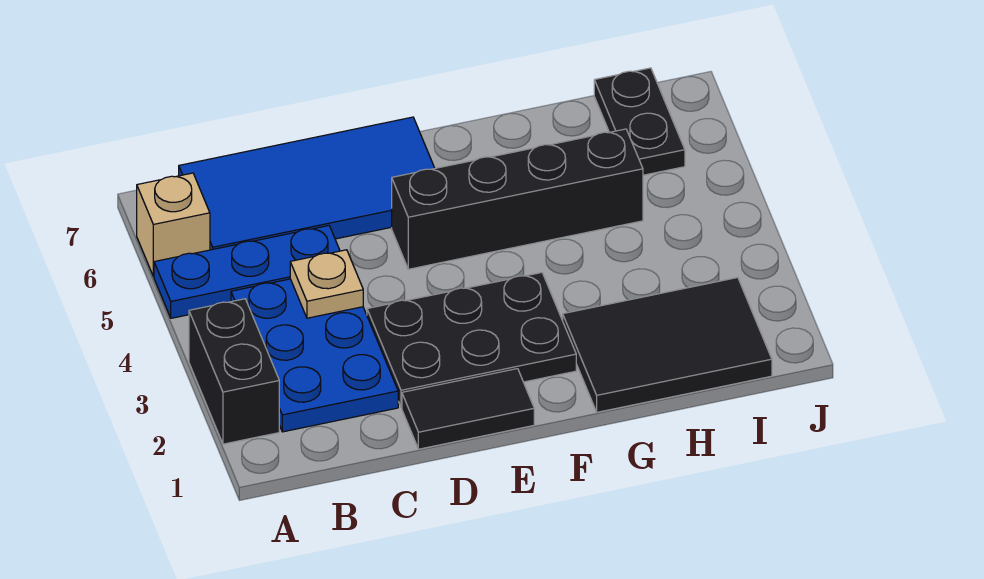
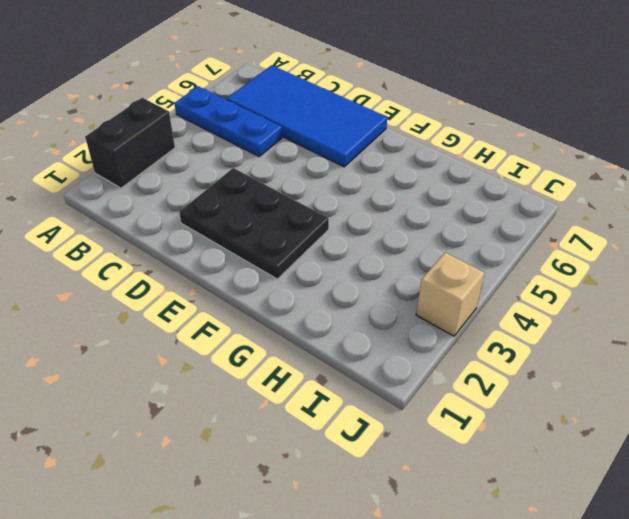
tan 1x1 brick [416,252,484,336] -> tan 1x1 brick moved to [137,173,210,277]
none -> blue 2x3 plate [231,279,398,432]
none -> black 1x2 tile [402,369,534,449]

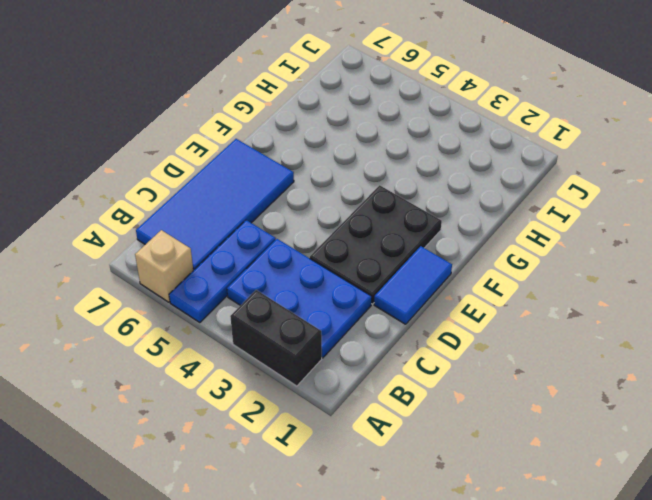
blue 1x2 tile [374,246,452,324] -> black 1x2 tile [402,369,534,449]
none -> black 1x4 brick [392,129,643,269]
none -> black 2x3 tile [563,278,772,412]

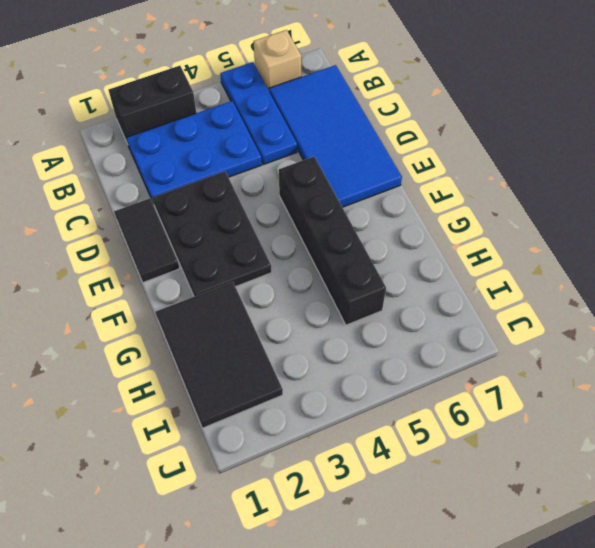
none -> black 1x2 plate [594,68,685,175]
none -> tan 1x1 plate [290,250,363,318]

